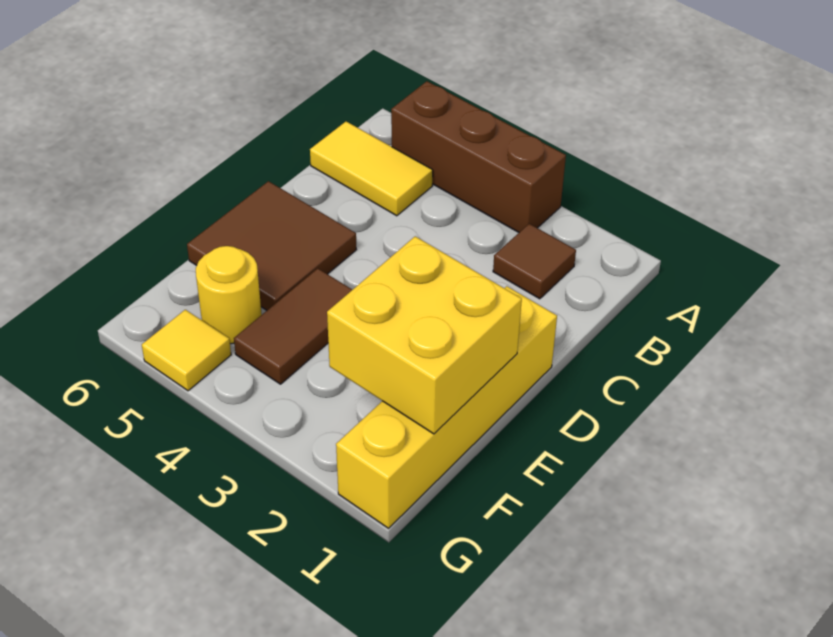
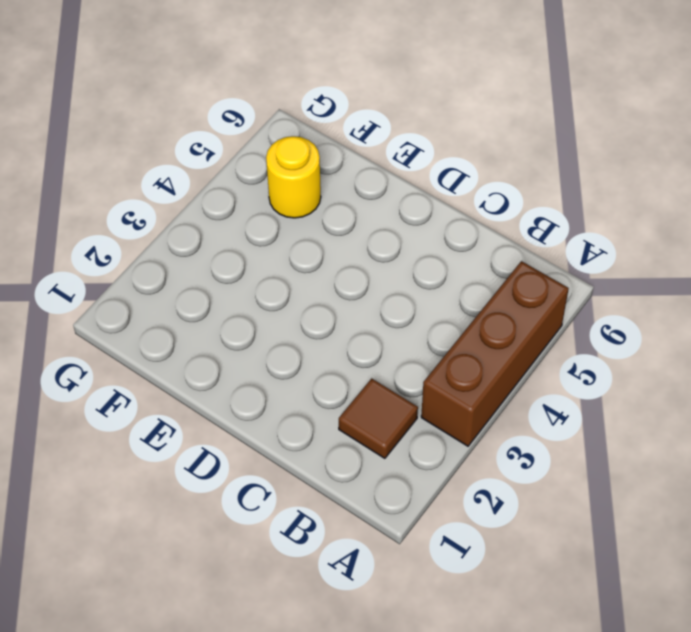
none -> yellow 1x2 tile [310,122,433,216]
none -> yellow 1x4 brick [336,286,557,528]

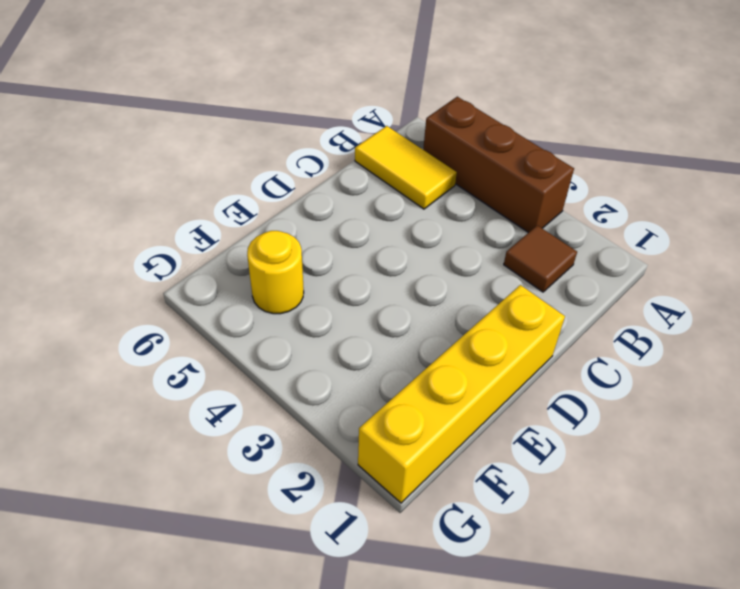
none -> brown 2x2 tile [187,181,356,310]
none -> brown 1x2 tile [234,268,352,384]

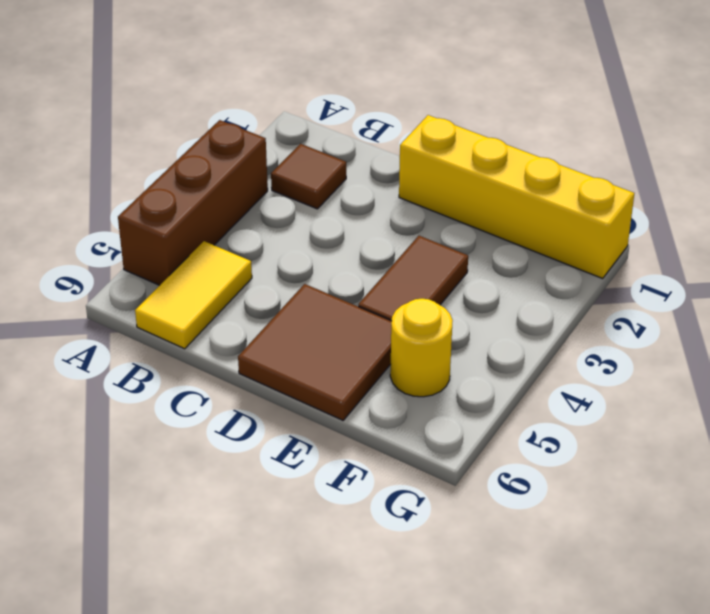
brown 1x2 tile [358,236,468,321] -> brown 1x2 tile turned to [234,268,352,384]
none -> yellow 1x1 tile [142,310,231,391]
none -> yellow 2x2 brick [327,236,522,434]

